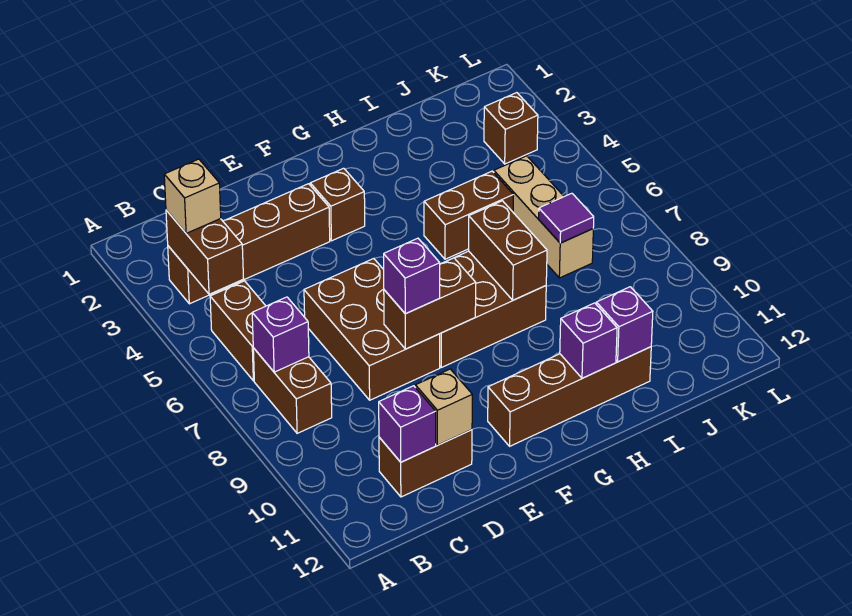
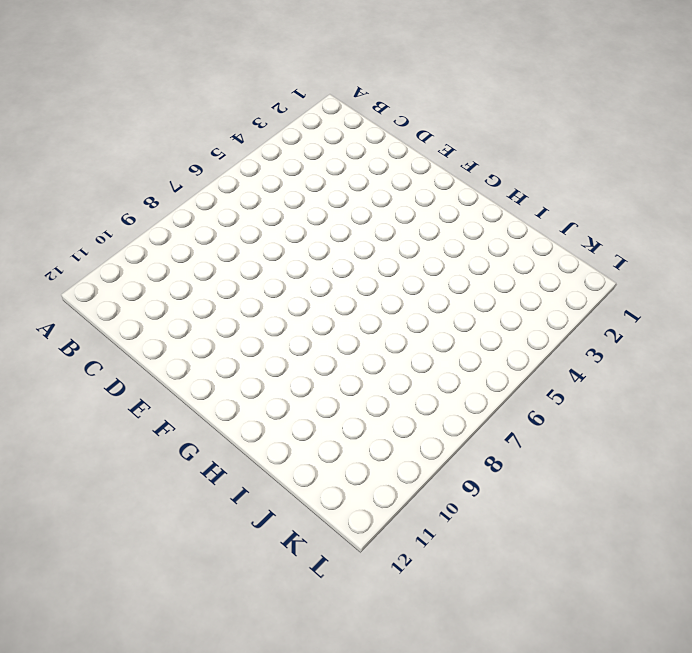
none -> brown 1x4 brick [168,184,330,304]
none -> brown 1x2 brick [210,281,265,381]
none -> brown 1x2 brick [253,348,332,433]

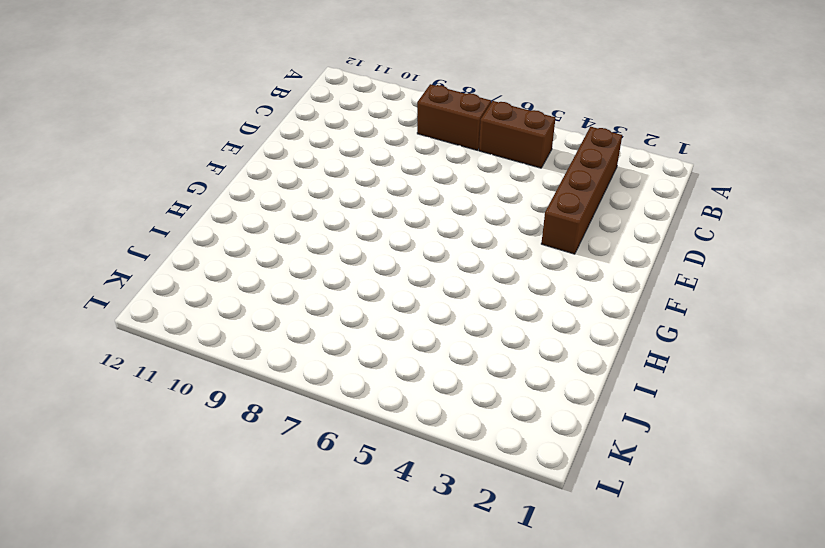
none -> brown 1x2 brick [379,430,472,497]
none -> brown 2x3 brick [304,259,440,400]
none -> brown 1x1 brick [310,168,365,241]

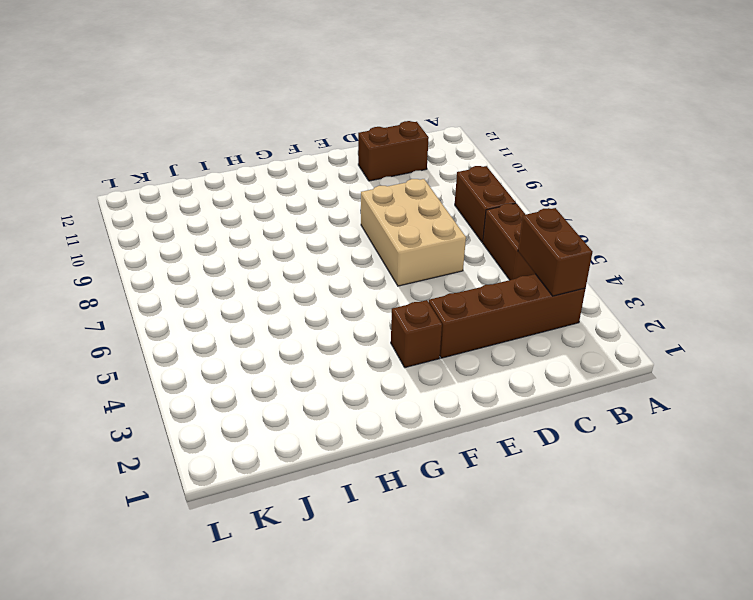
tan 2x3 brick [361,179,466,286] -> brown 2x3 brick [304,259,440,400]
none -> brown 2x3 brick [440,251,546,367]
none -> brown 1x4 brick [488,347,651,446]
none -> brown 1x2 brick [424,171,513,259]

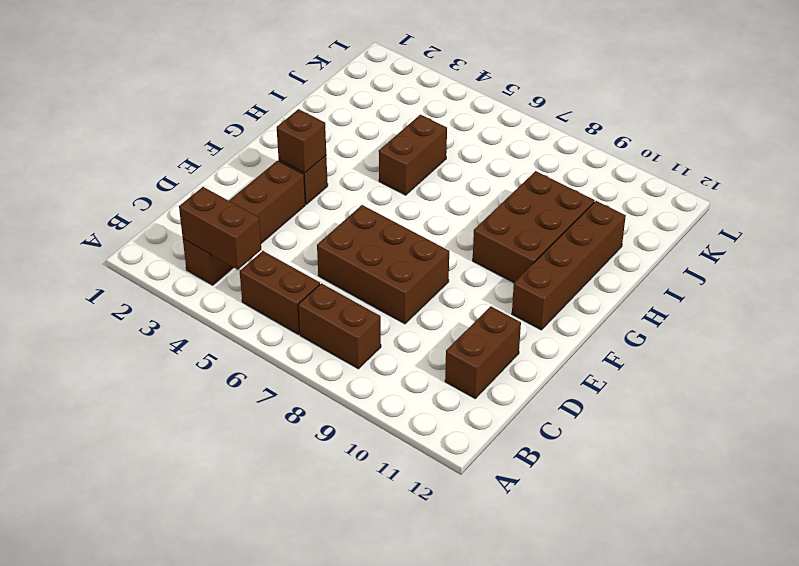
brown 1x1 brick [277,109,326,173] -> brown 1x1 brick moved to [484,93,538,164]
brown 2x3 brick [473,171,595,283] -> brown 2x3 brick moved to [440,251,546,367]
none -> tan 1x3 brick [494,156,593,278]
none -> purple 1x1 brick [252,297,309,372]
none -> purple 1x1 brick [379,386,436,462]

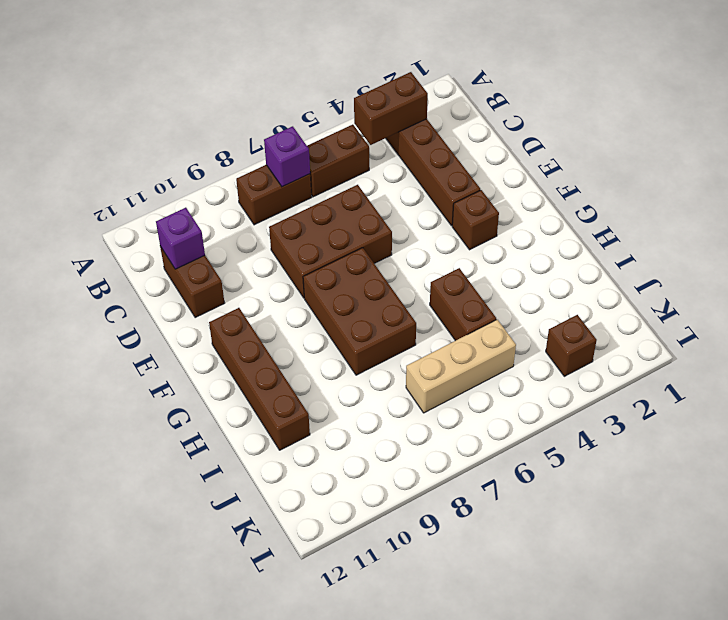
none -> tan 1x1 brick [415,369,472,445]
none -> brown 1x2 brick [384,258,476,349]
none -> brown 1x2 brick [469,201,547,300]

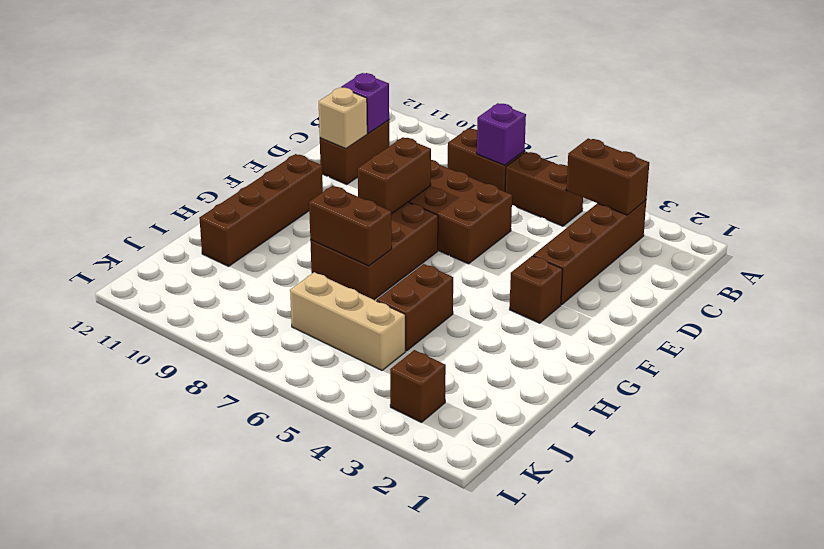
none -> purple 1x1 brick [560,303,617,378]
none -> purple 1x1 brick [596,287,653,362]
none -> purple 1x1 tile [539,193,594,243]

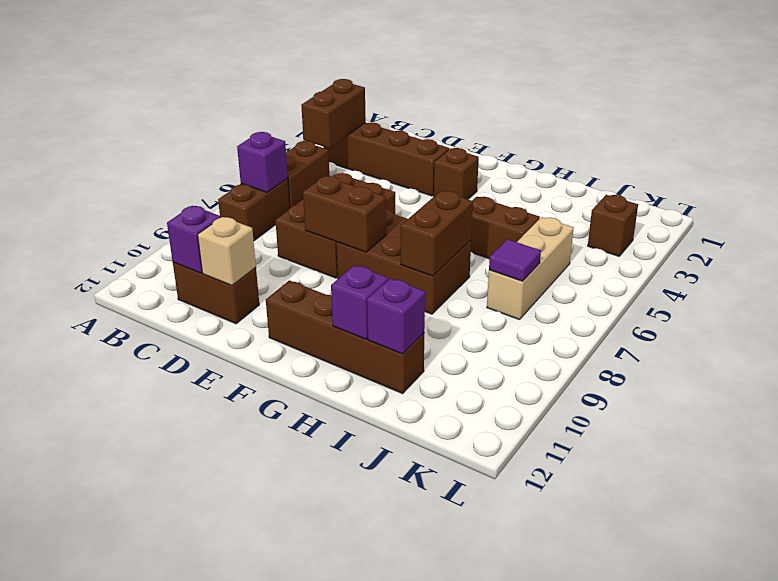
none -> tan 1x1 brick [164,159,221,233]
none -> purple 1x1 brick [384,238,440,314]

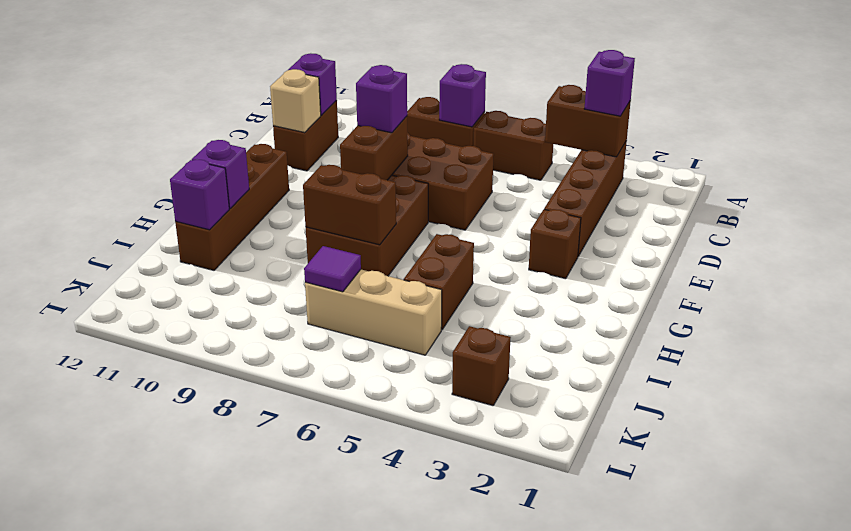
purple 1x1 brick [584,50,635,116] -> tan 1x1 brick [164,159,221,233]

